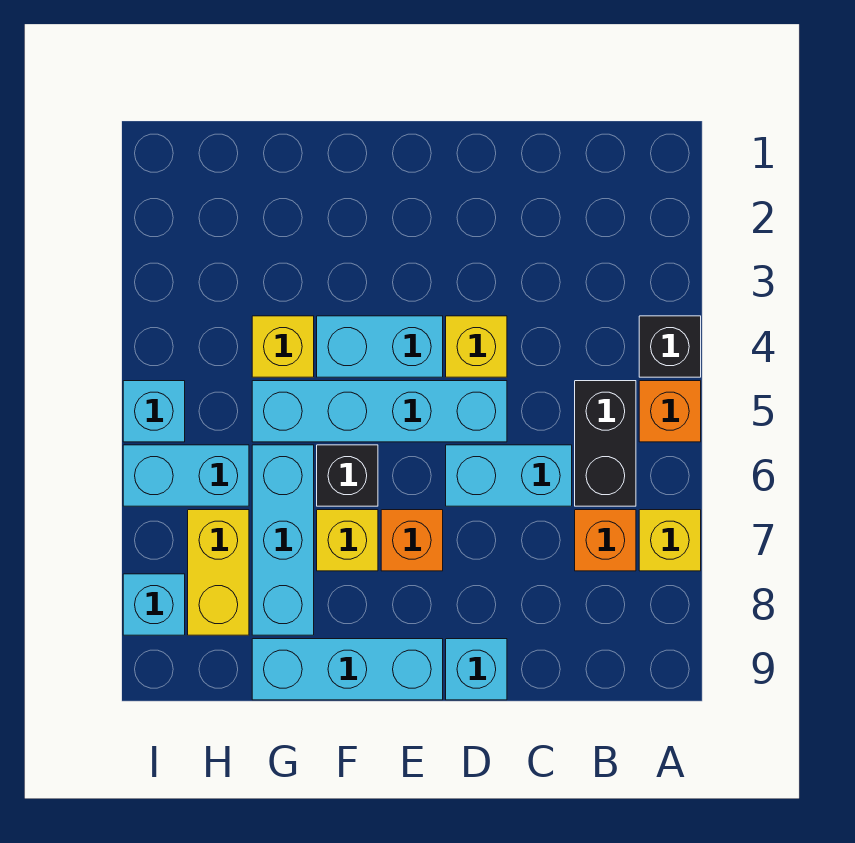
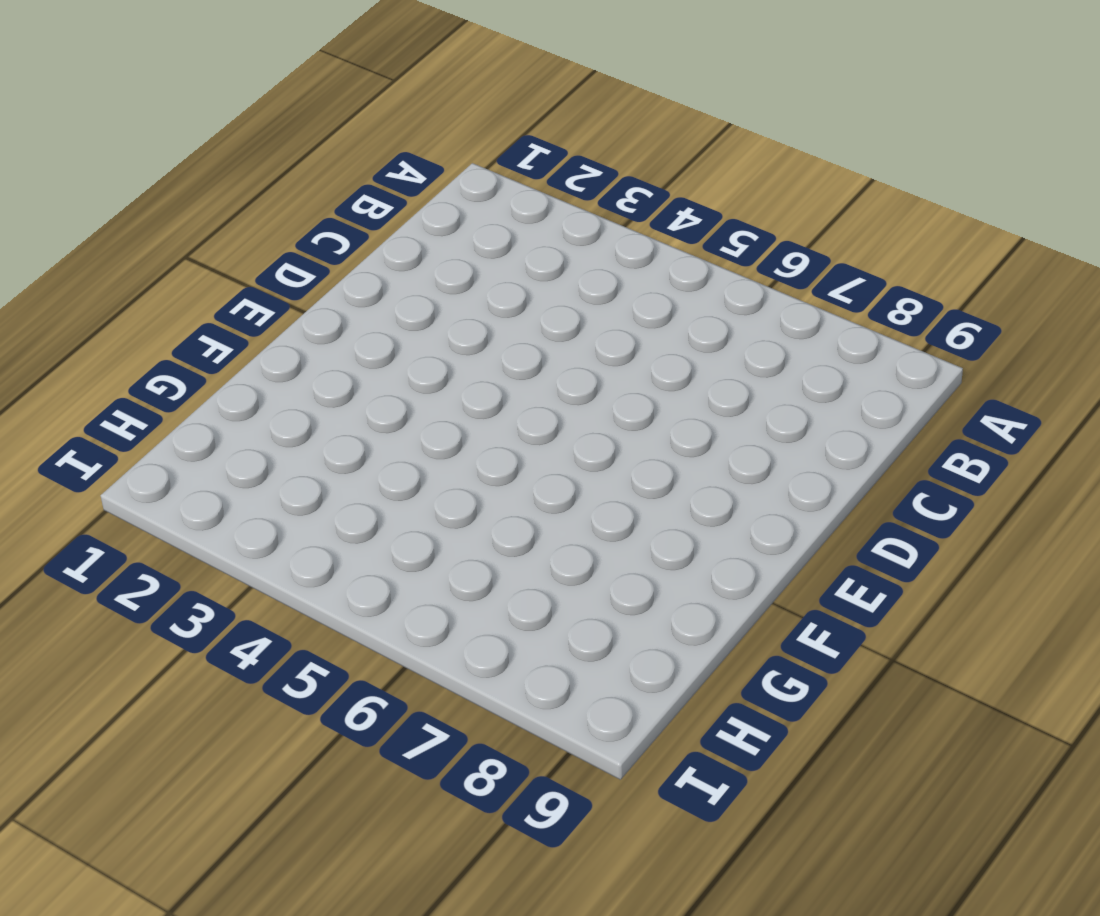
none -> black 1x1 brick [639,316,701,377]
none -> orange 1x1 brick [639,381,701,442]
none -> yellow 1x1 brick [639,510,701,571]

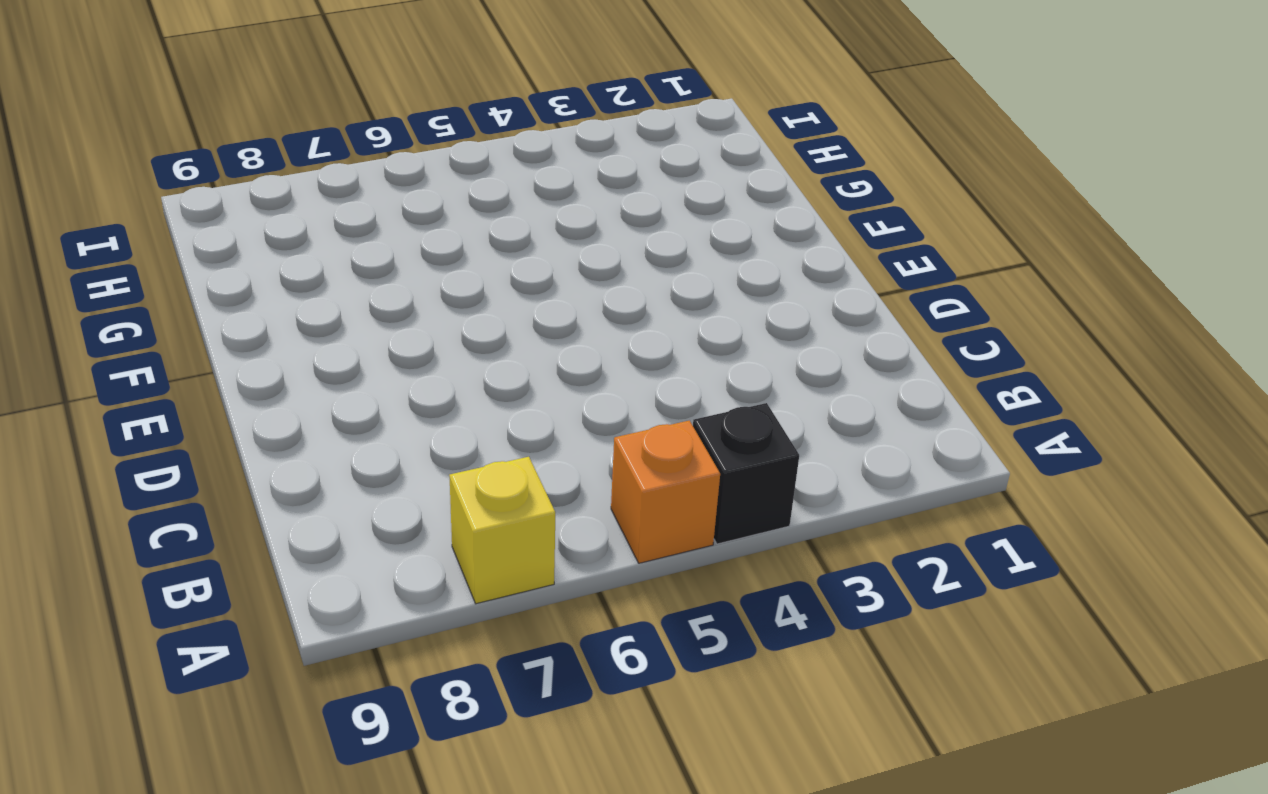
none -> black 1x2 brick [575,381,636,506]
none -> orange 1x1 brick [575,510,636,571]
none -> cyan 1x2 brick [446,445,572,506]

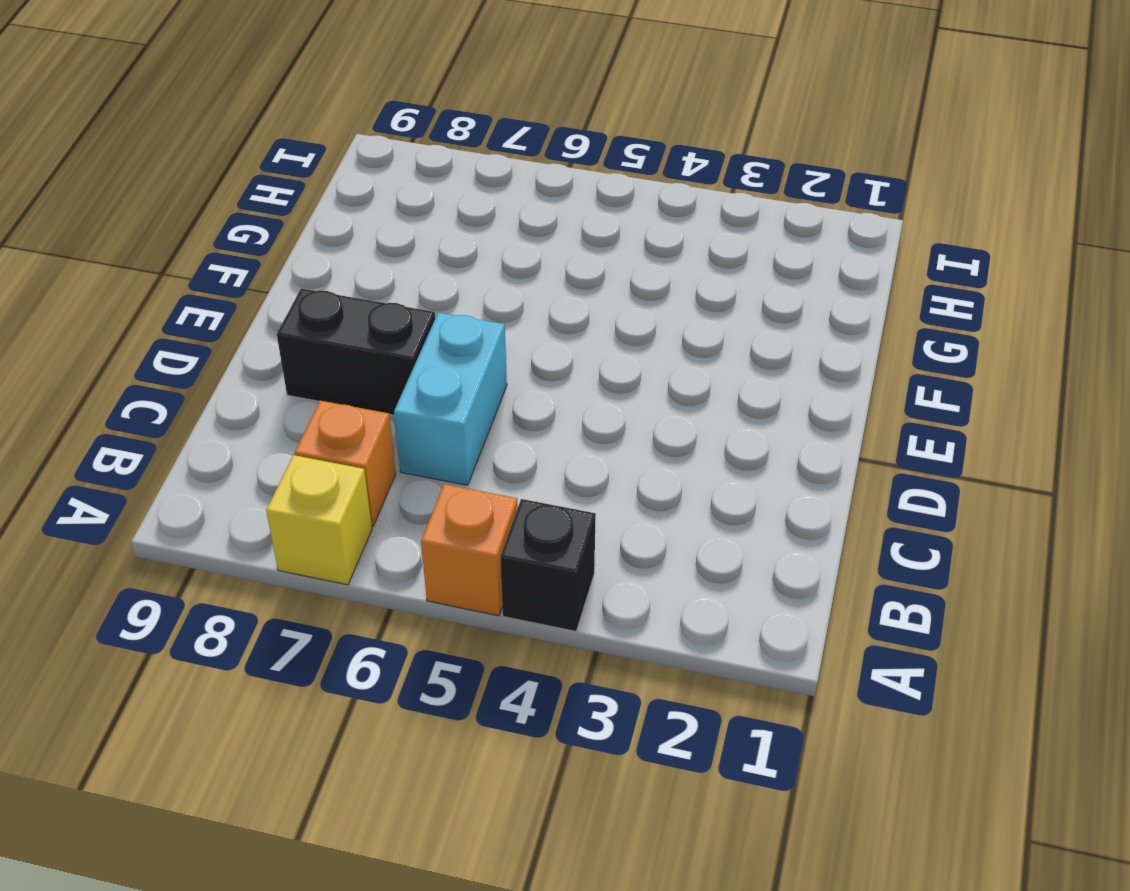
black 1x2 brick [277,289,435,415] -> black 1x2 brick moved to [575,381,636,506]
none -> yellow 1x1 brick [446,316,507,377]
none -> cyan 1x4 brick [252,381,507,442]
none -> cyan 1x1 brick [446,639,507,700]

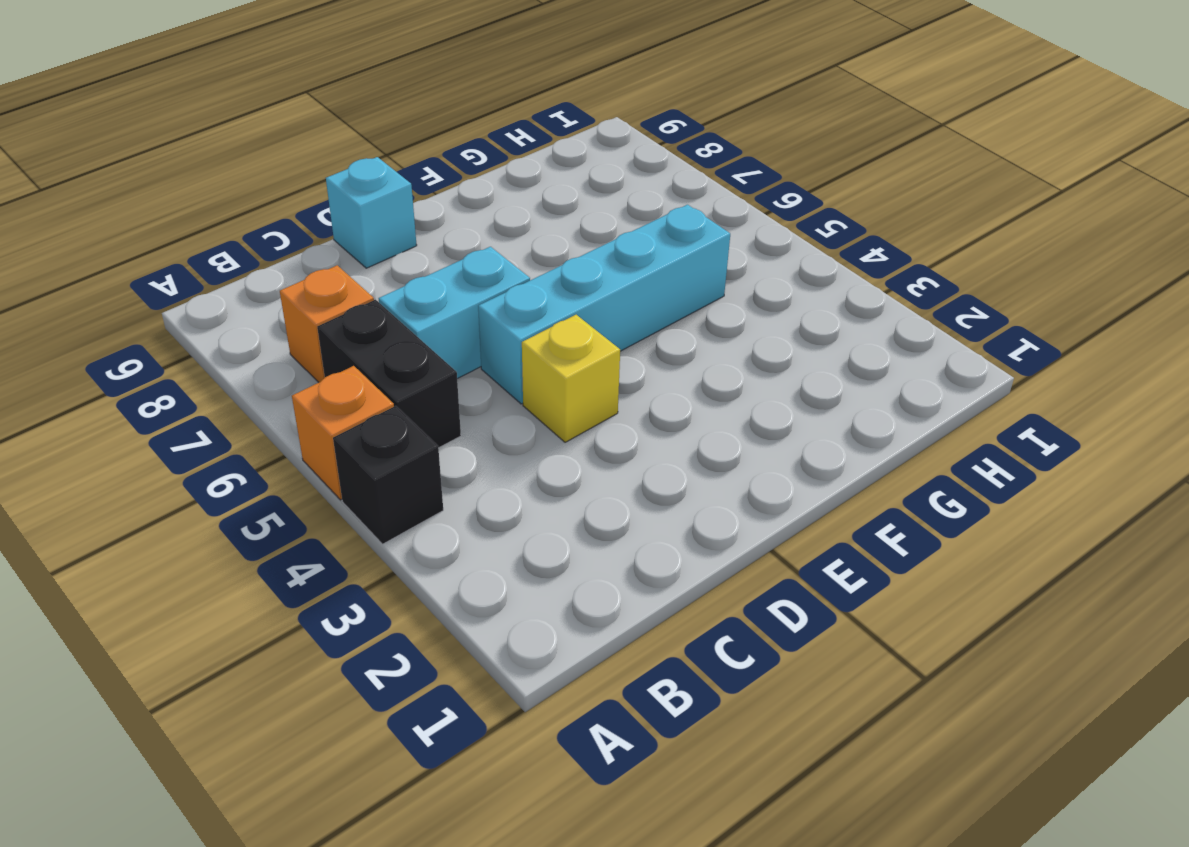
none -> yellow 1x1 brick [639,510,701,571]
none -> cyan 1x2 brick [317,316,443,377]
none -> orange 1x1 brick [381,510,443,571]

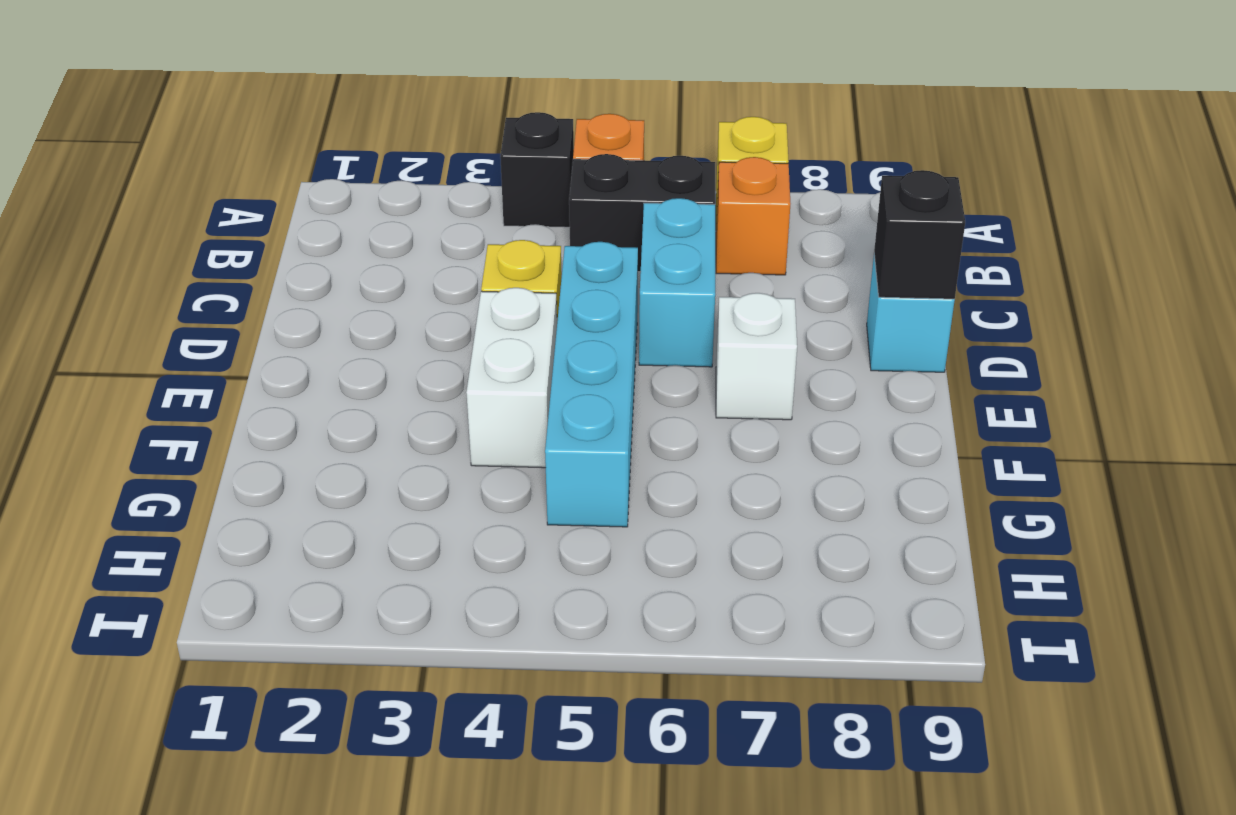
black 1x1 brick [874,170,965,299] -> black 1x1 brick moved to [317,445,378,506]
white 1x2 brick [466,288,557,468] -> cyan 1x2 brick [317,316,443,377]
white 1x1 brick [716,293,797,420] -> orange 1x1 brick [381,510,443,571]
none -> cyan 1x3 brick [252,639,443,700]
none -> yellow 1x1 brick [317,510,378,571]
none -> yellow 1x1 brick [252,316,314,377]

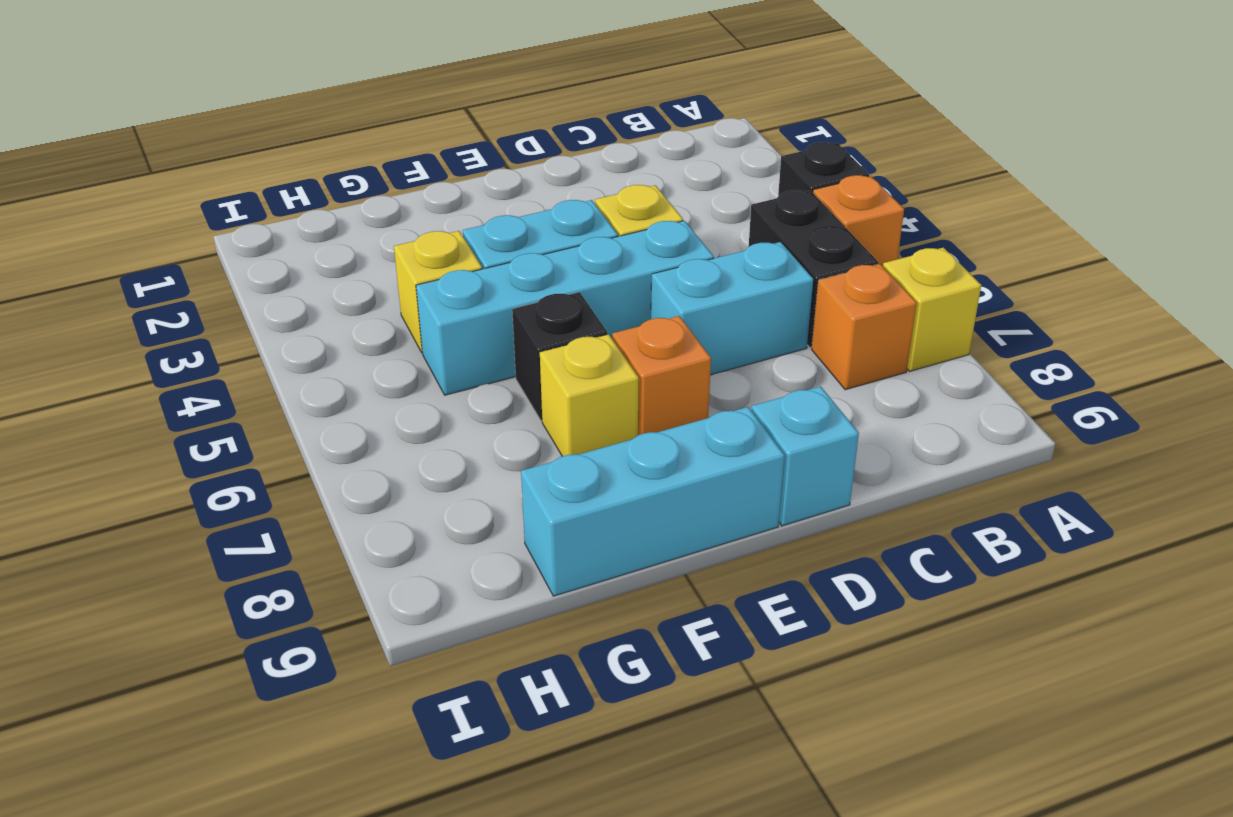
none -> cyan 1x3 brick [252,445,314,635]
none -> cyan 1x2 brick [123,445,249,506]
none -> yellow 1x2 brick [188,510,249,635]

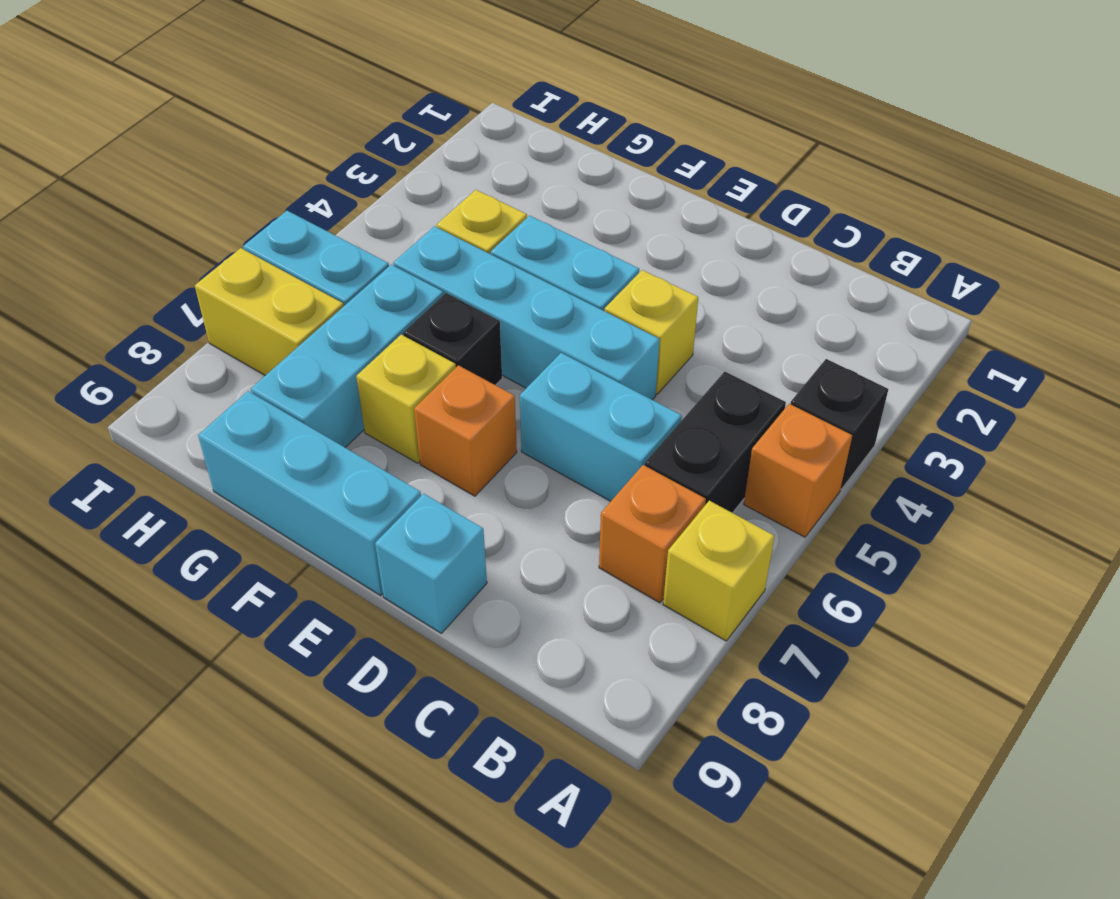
yellow 1x2 brick [195,248,344,376] -> yellow 1x2 brick turned to [188,510,249,635]
none -> cyan 1x1 brick [123,381,185,442]
none -> cyan 1x1 brick [123,574,185,635]

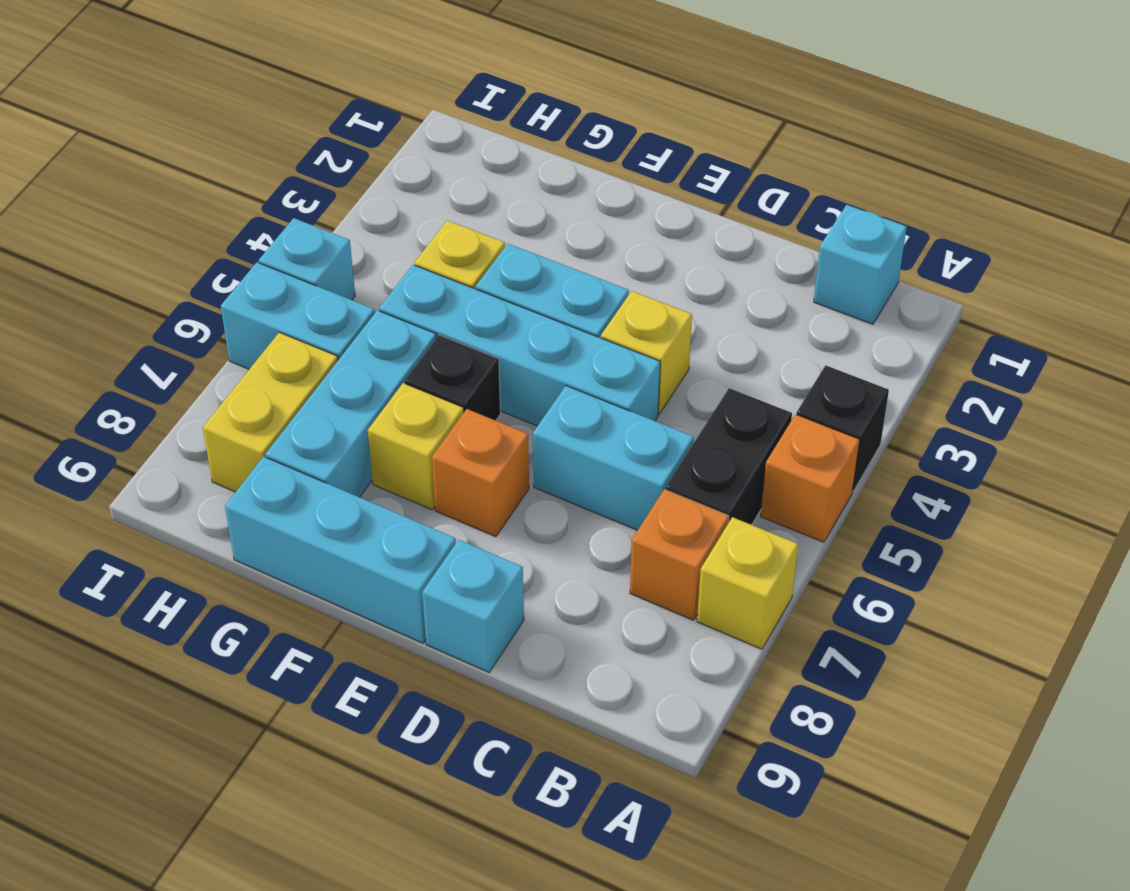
cyan 1x1 brick [814,205,907,324] -> cyan 1x1 brick moved to [123,574,185,635]

